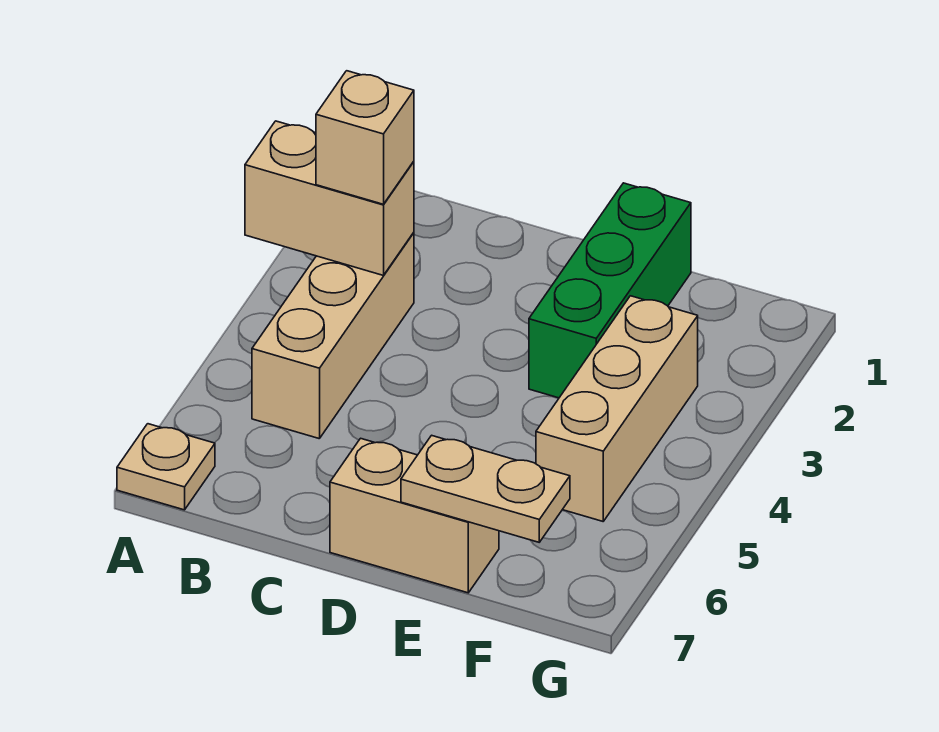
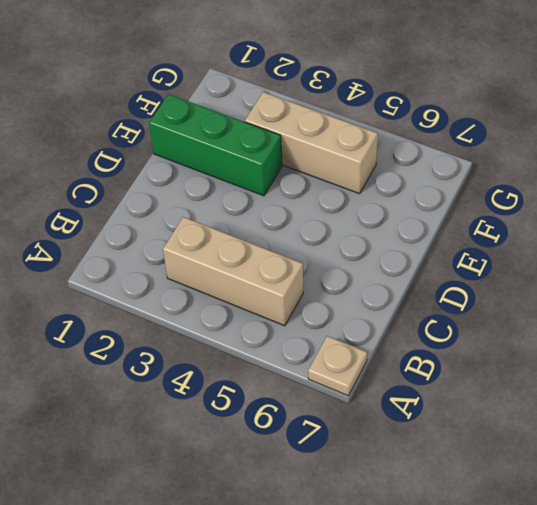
none -> tan 1x2 brick [330,438,499,593]
none -> tan 1x2 brick [245,121,414,275]

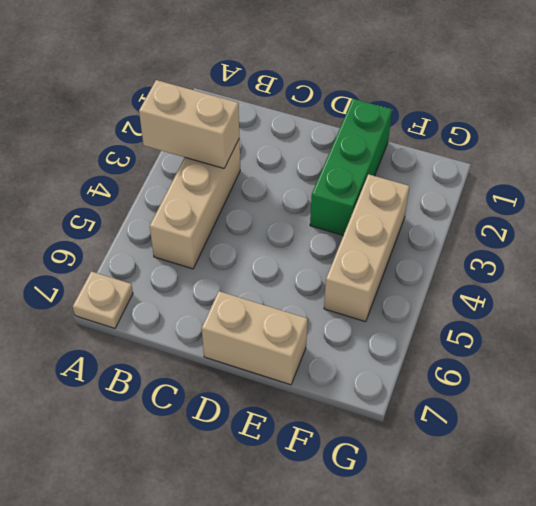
none -> tan 1x2 plate [401,435,570,542]
none -> tan 1x1 brick [316,71,414,204]

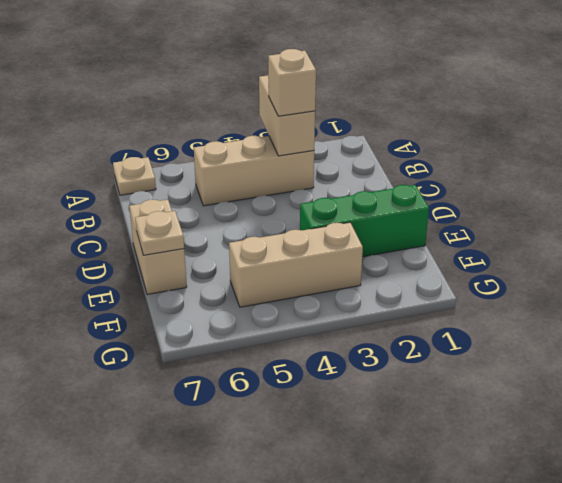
tan 1x1 plate [135,211,184,255] -> tan 1x2 plate [401,435,570,542]

